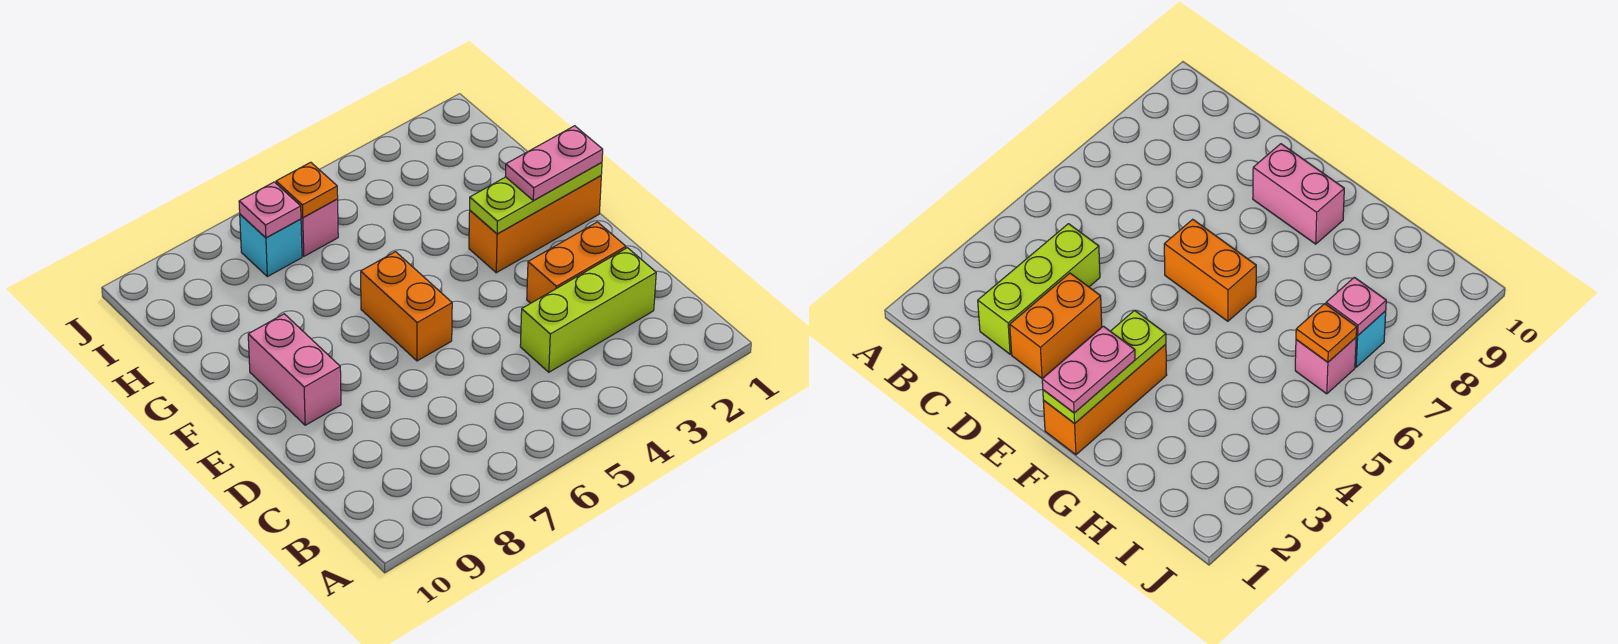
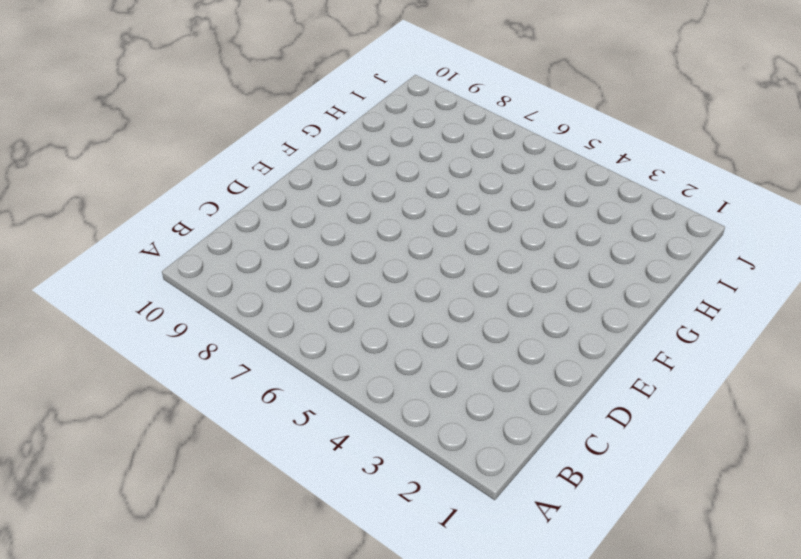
none -> lime 1x3 brick [520,248,656,372]
none -> orange 1x2 brick [527,222,626,303]

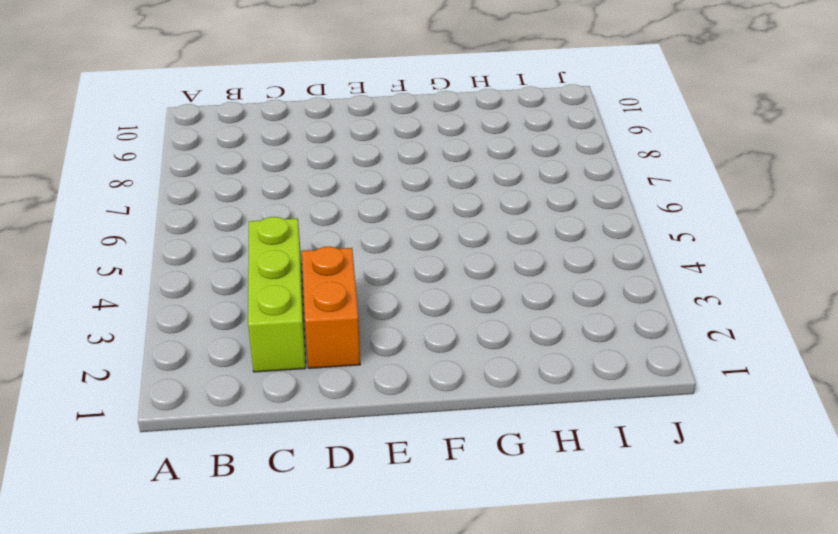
none -> orange 1x2 brick [361,252,452,361]
none -> pink 1x2 brick [248,314,341,425]

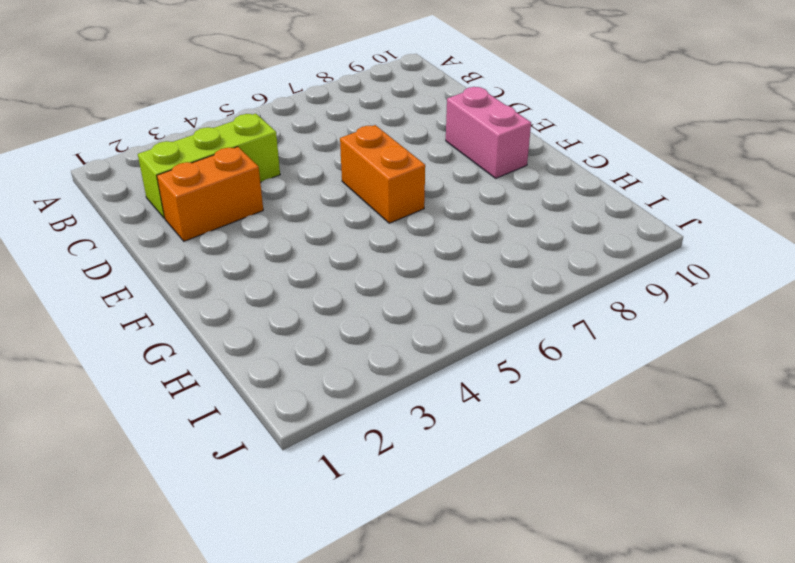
none -> orange 1x3 brick [469,176,601,273]
none -> pink 1x1 brick [301,199,338,256]

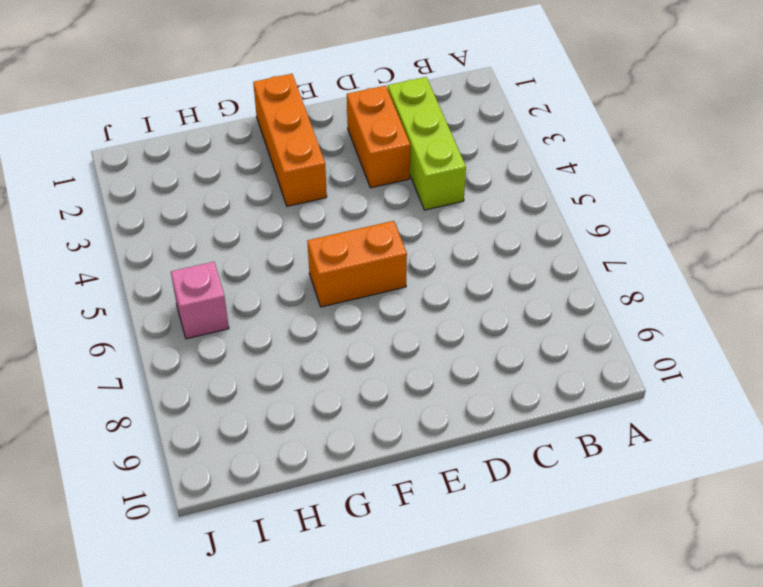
none -> pink 1x2 brick [248,314,341,425]
none -> cyan 1x1 brick [240,214,302,277]

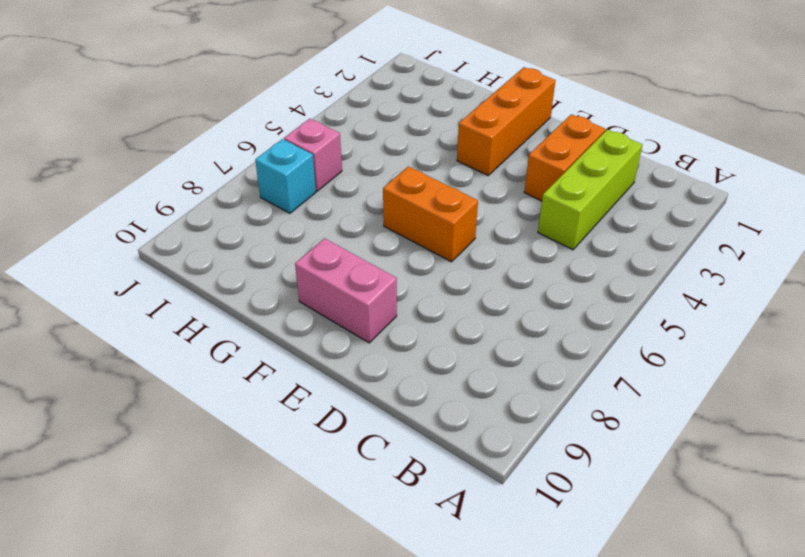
none -> lime 1x3 plate [470,163,602,234]
none -> orange 1x1 plate [276,162,338,218]

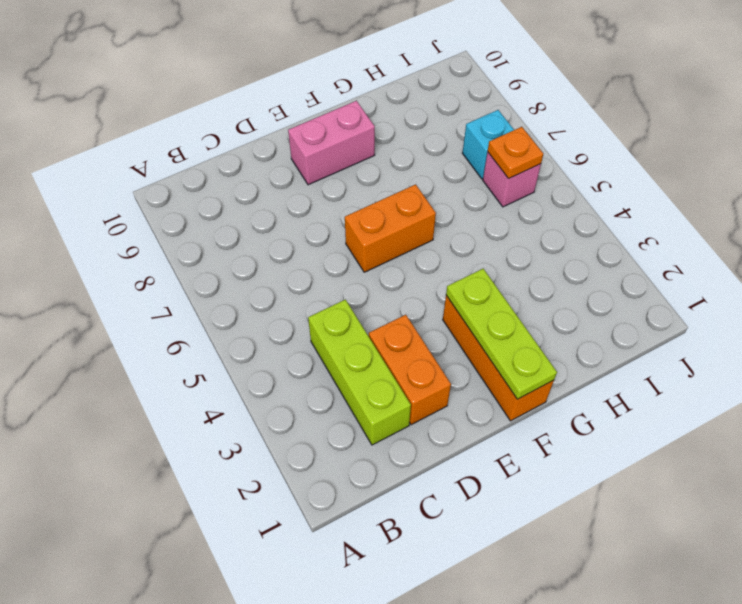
none -> pink 1x1 plate [239,182,301,238]
none -> pink 1x2 plate [505,126,603,200]

